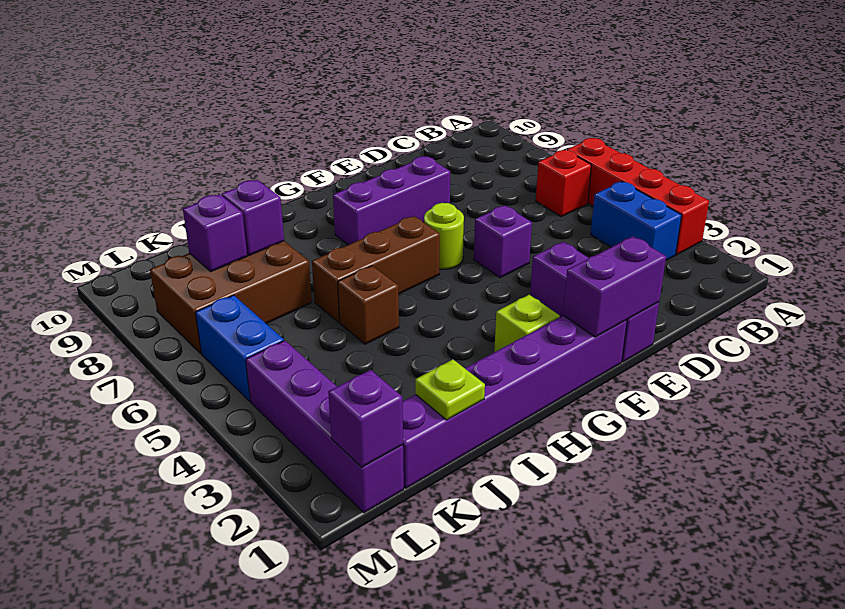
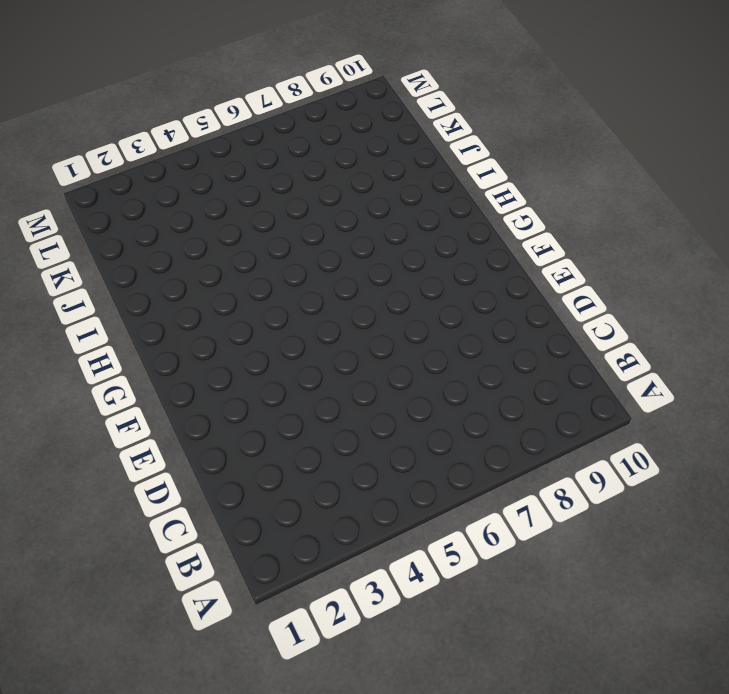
none -> red 1x4 brick [567,138,709,255]
none -> blue 1x2 brick [591,182,682,260]
none -> red 1x1 brick [536,150,591,216]

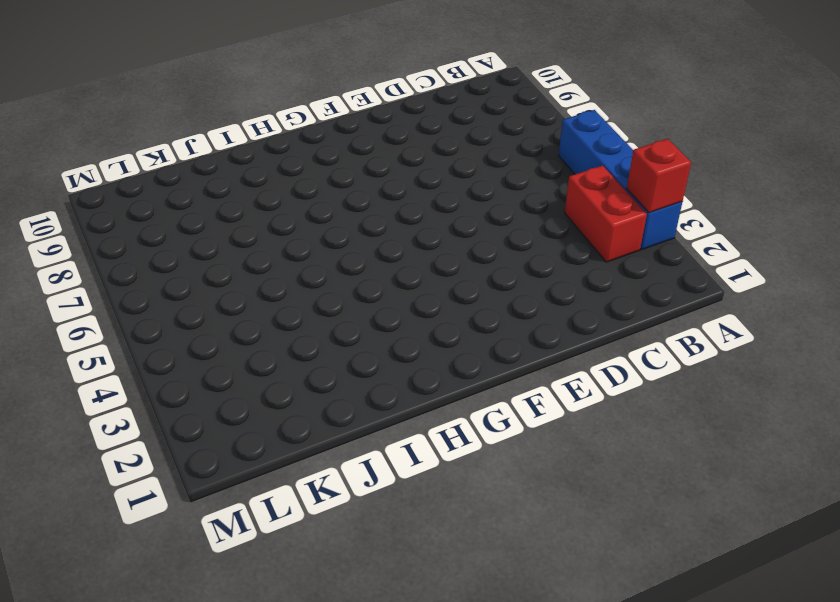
blue 1x4 brick [559,110,682,249] -> red 1x4 brick [567,138,709,255]
red 1x1 brick [627,139,691,213] -> red 1x1 brick moved to [536,150,591,216]
red 1x2 brick [565,166,647,262] -> blue 1x2 brick [591,182,682,260]
none -> purple 1x3 brick [530,242,659,362]
none -> purple 1x1 brick [474,205,532,278]
none -> purple 1x3 brick [333,156,450,245]

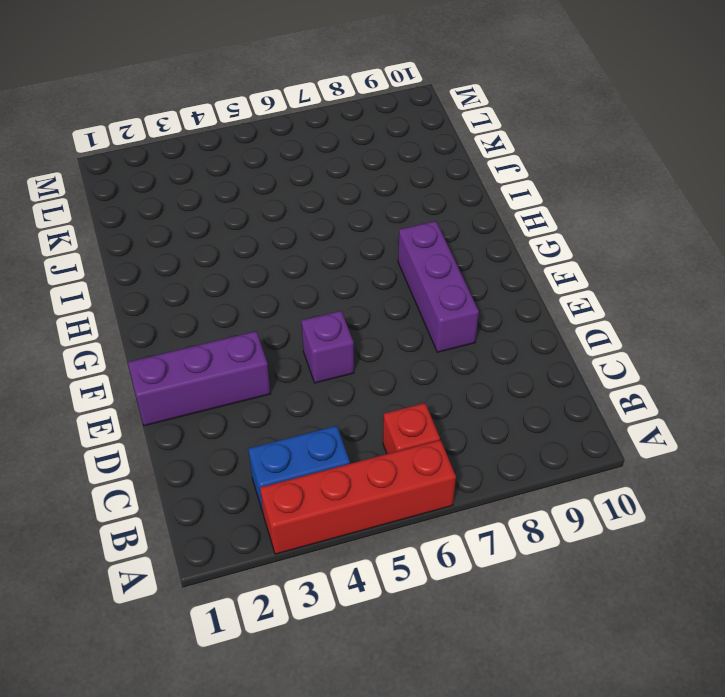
none -> purple 1x6 brick [403,316,627,488]
none -> lime 1x1 round brick [424,203,464,269]
none -> lime 1x1 brick [494,295,560,352]

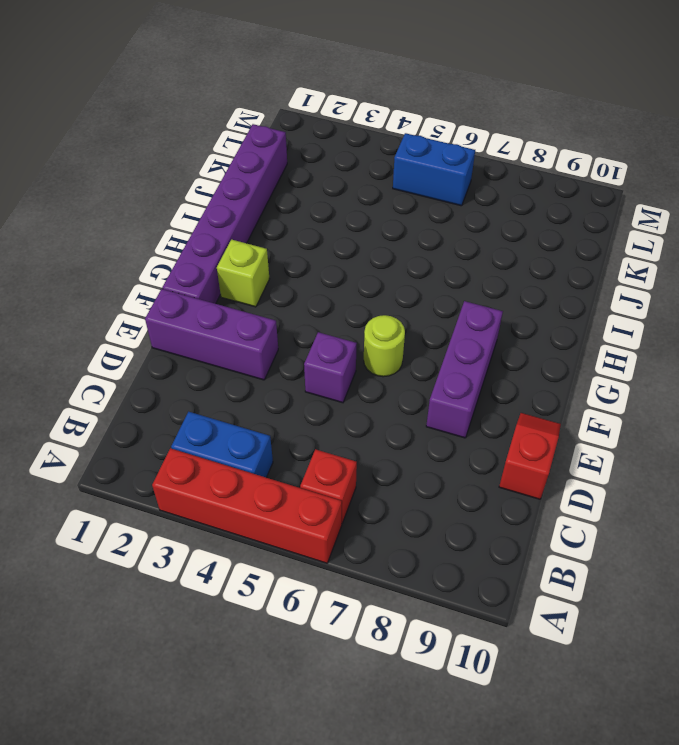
red 1x2 slope [499,413,561,499] -> none
none -> brown 1x3 brick [312,216,440,322]
none -> brown 1x1 brick [338,266,399,344]
none -> brown 2x3 brick [150,241,312,353]

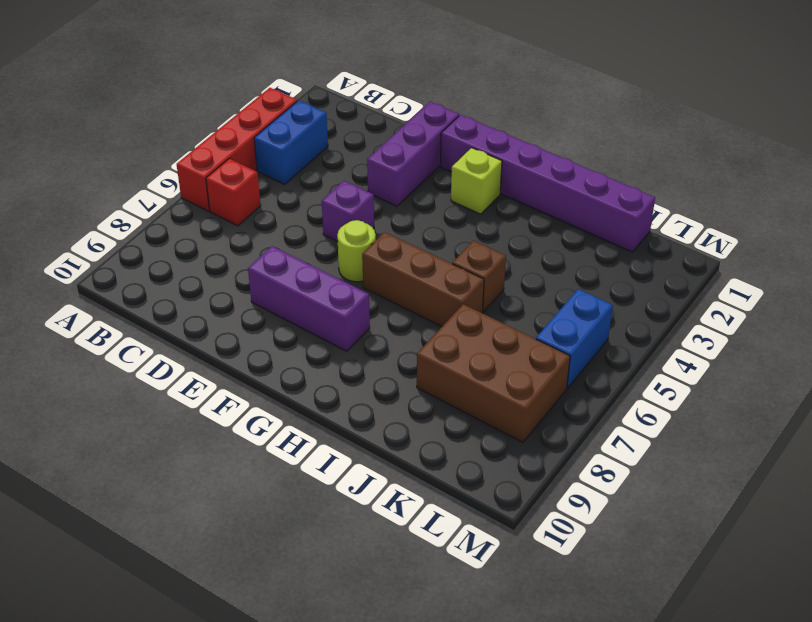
none -> purple 1x4 brick [246,341,404,513]
none -> purple 1x2 brick [563,236,666,337]
none -> lime 1x1 plate [415,360,485,420]

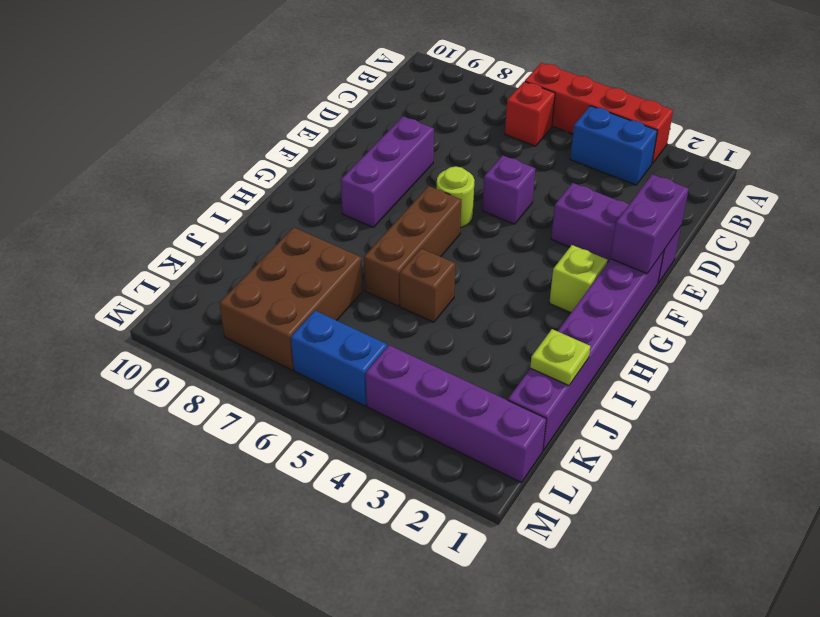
none -> purple 1x1 brick [222,180,284,255]
none -> purple 1x1 brick [183,194,247,271]
none -> purple 1x1 brick [328,370,403,467]

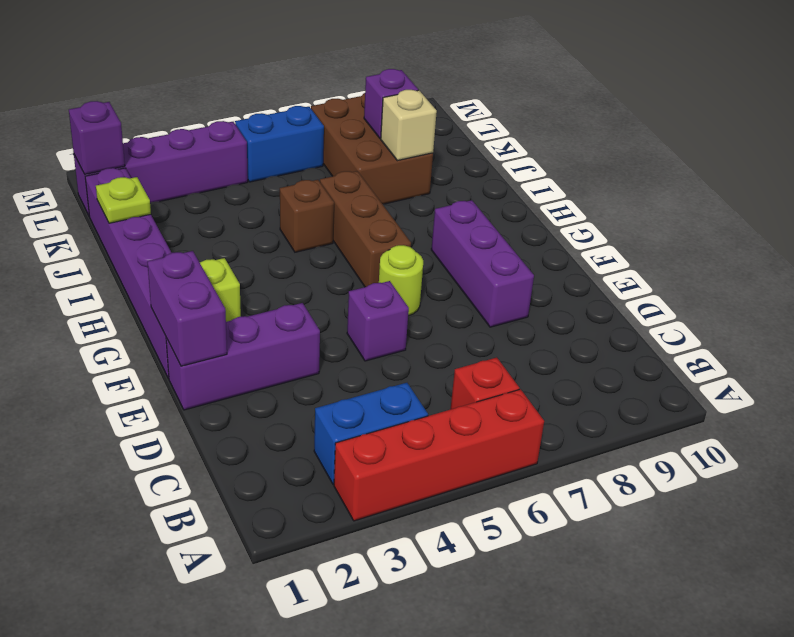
tan 1x1 brick [381,90,437,161] -> purple 1x1 brick [222,180,284,255]

